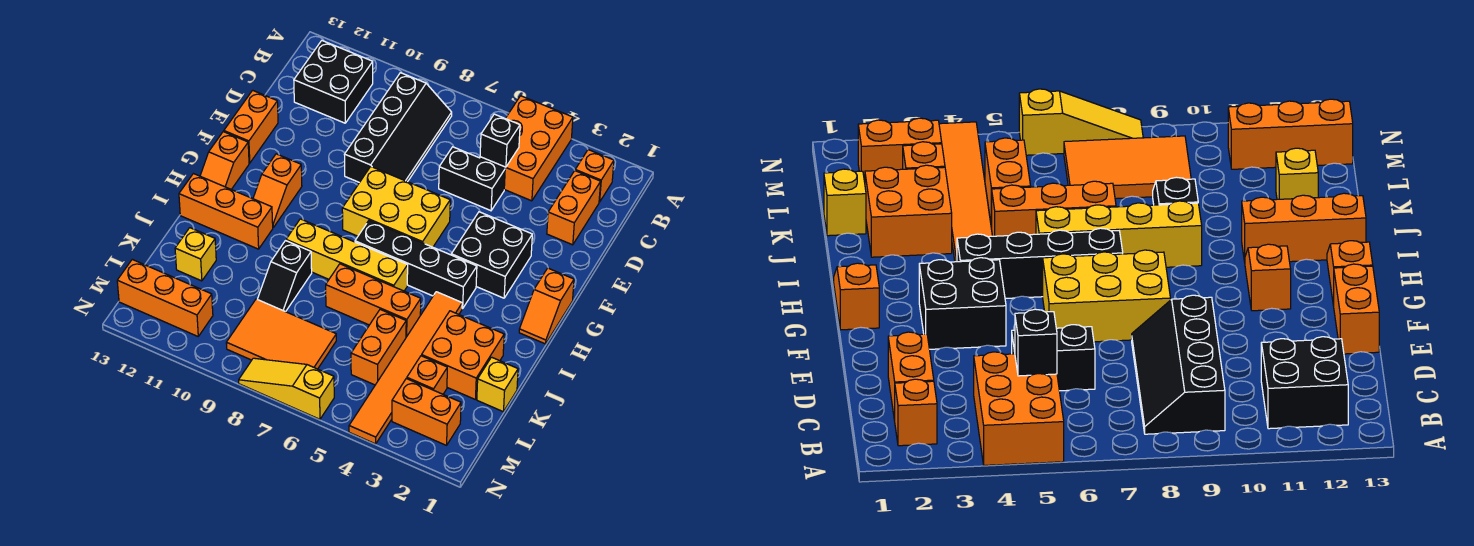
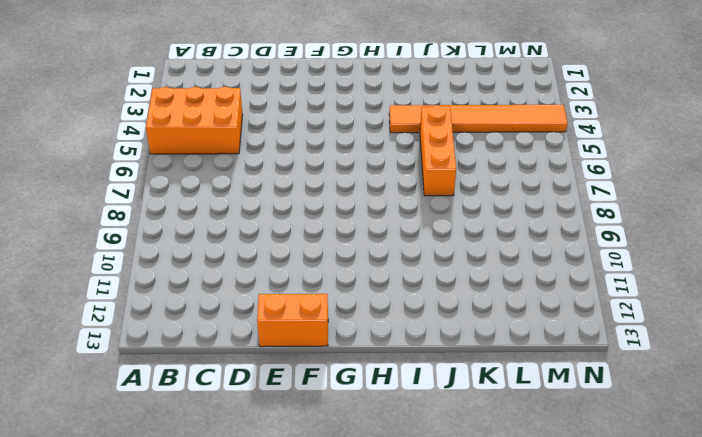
none -> orange 1x1 brick [575,150,614,202]
none -> black 2x4 slope [344,73,452,182]
none -> black 2x2 brick [294,41,373,123]

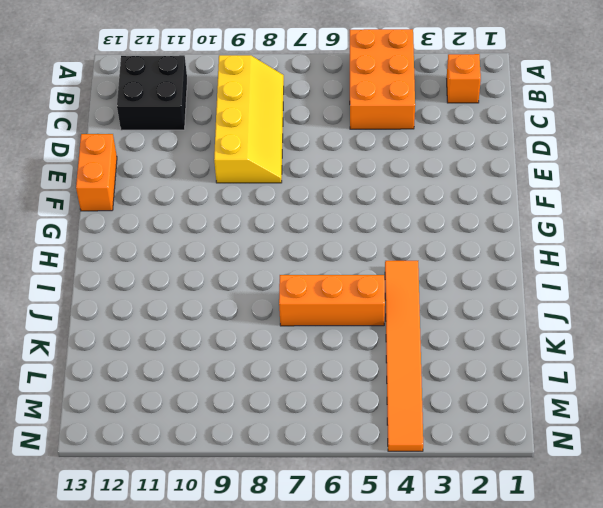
yellow 2x4 slope [214,55,284,183] -> black 2x4 slope [344,73,452,182]
none -> orange 1x2 brick [547,171,601,245]
none -> black 1x2 brick [439,147,505,211]
none -> black 2x2 brick [451,212,532,298]

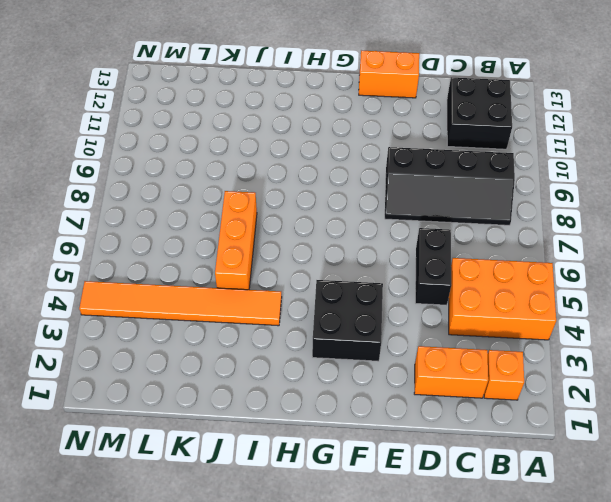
none -> yellow 2x3 brick [342,167,450,247]
none -> orange 1x2 slope [519,268,574,344]
none -> orange 1x2 slope [253,154,302,227]

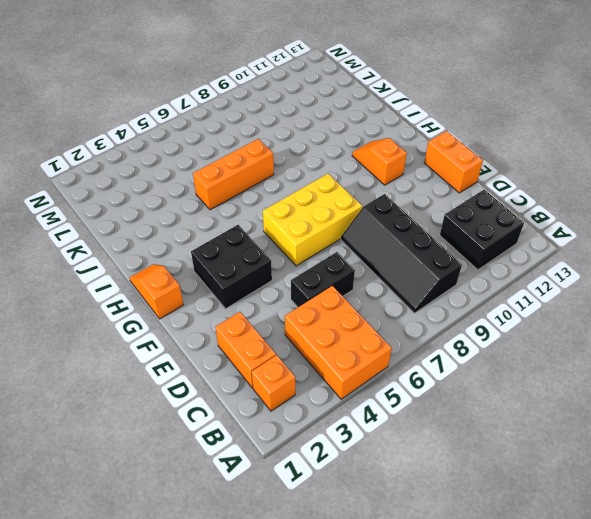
none -> orange 1x2 slope [200,132,249,189]
none -> black 1x4 brick [355,221,477,308]
none -> orange 1x6 tile [349,292,462,444]

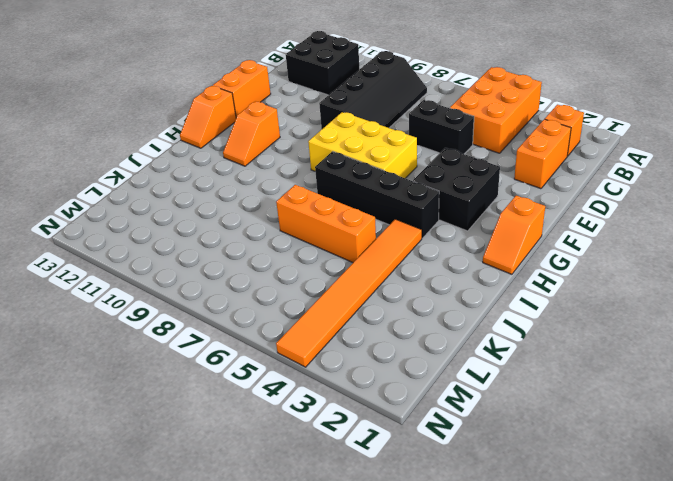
none -> yellow 1x4 brick [286,219,408,291]
none -> orange 1x3 brick [179,174,273,249]
none -> orange 2x2 brick [422,311,504,399]

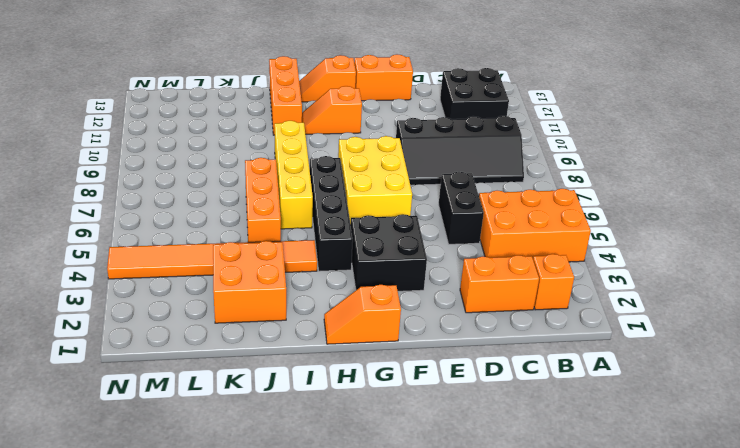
none -> black 1x2 slope [257,241,312,312]
none -> yellow 1x1 brick [477,357,518,412]
none -> orange 1x2 brick [351,310,406,385]

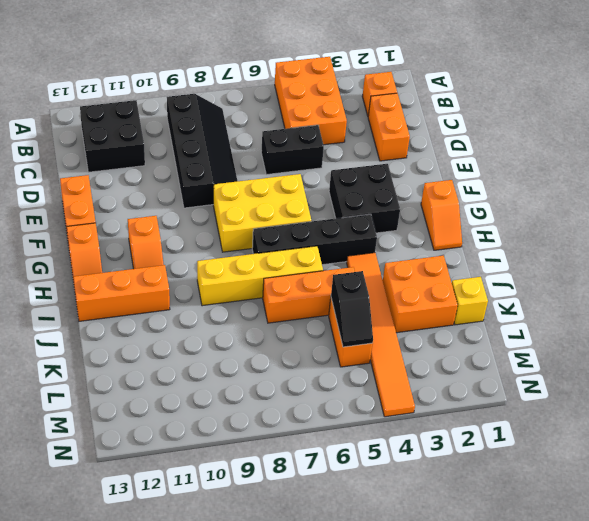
black 1x2 slope [331,271,373,347] -> black 1x2 slope moved to [257,241,312,312]
none -> yellow 1x1 brick [175,228,216,281]
none -> orange 1x1 brick [407,356,447,394]
none -> orange 2x3 tile [226,299,336,369]

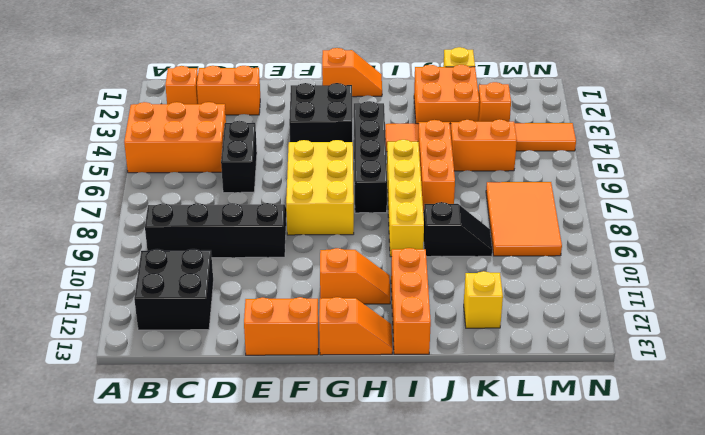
none -> orange 1x2 brick [392,379,461,445]
none -> orange 1x3 brick [117,260,213,336]
none -> yellow 1x3 slope [239,358,334,419]

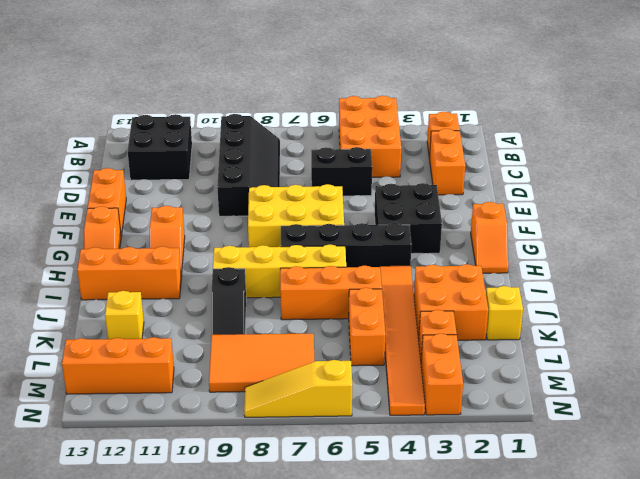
orange 1x2 brick [421,334,463,415] -> orange 1x2 brick turned to [392,379,461,445]
none -> black 1x1 brick [480,114,520,167]

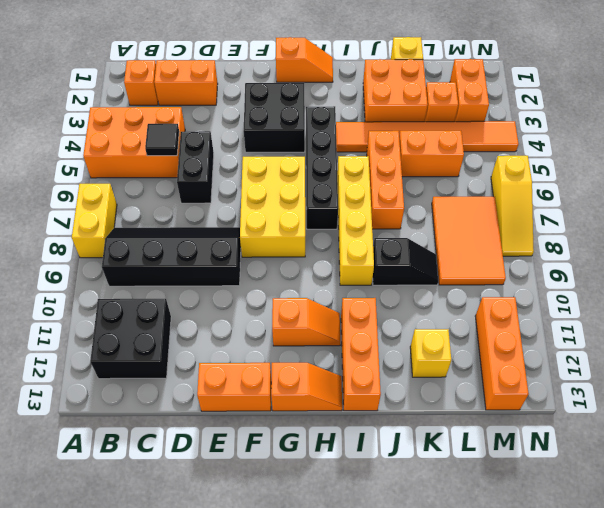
yellow 1x2 brick [72,184,117,258] -> none
black 1x1 tile [145,124,179,156] -> black 1x1 brick [480,114,520,167]

